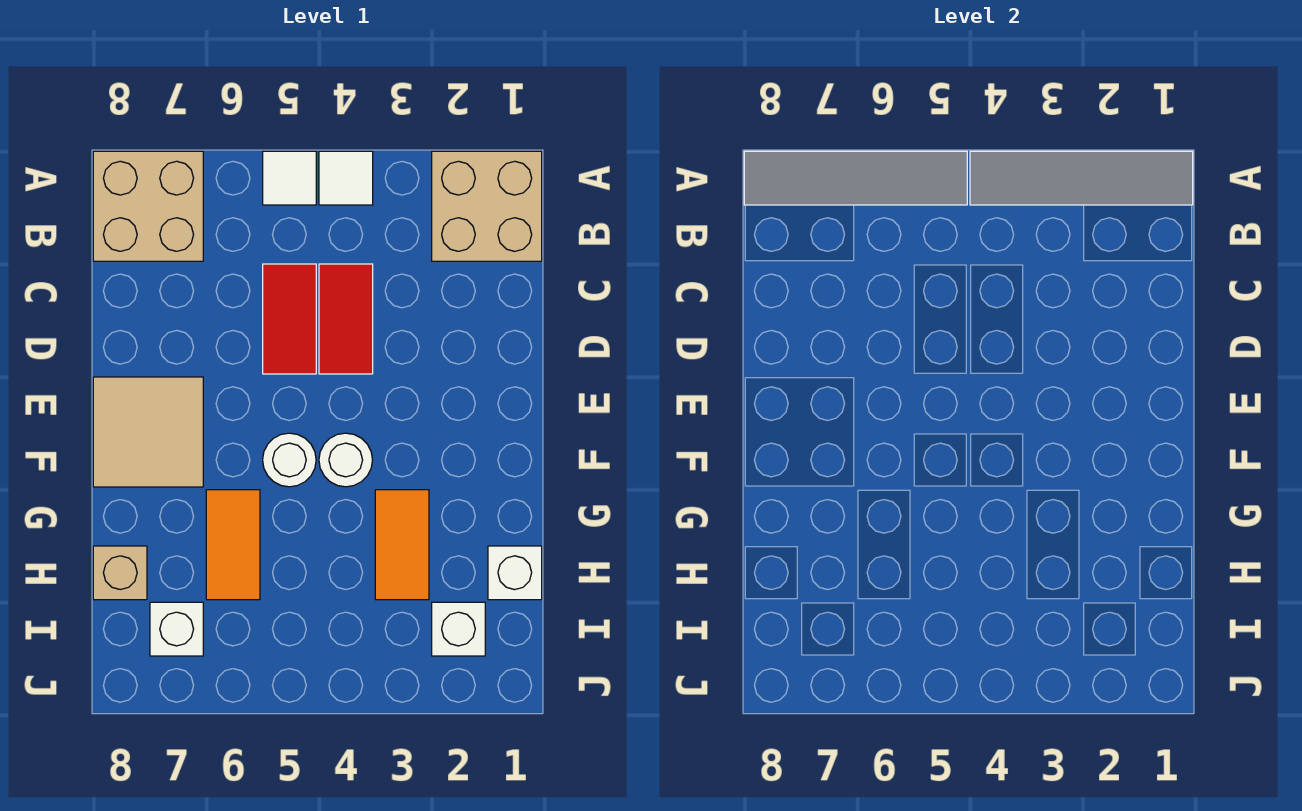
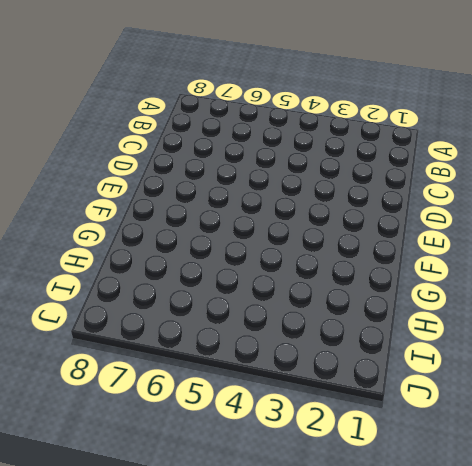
none -> tan 2x2 brick [432,151,542,261]
none -> white 1x1 tile [319,151,373,205]
none -> white 1x1 tile [263,151,316,205]

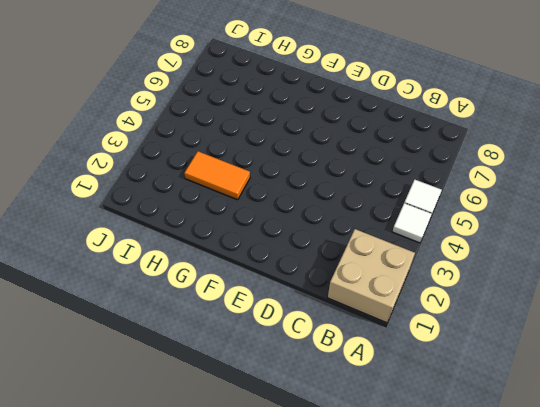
none -> tan 2x2 brick [93,151,203,261]
none -> red 1x2 tile [319,264,373,374]
none -> red 1x2 tile [263,264,316,374]

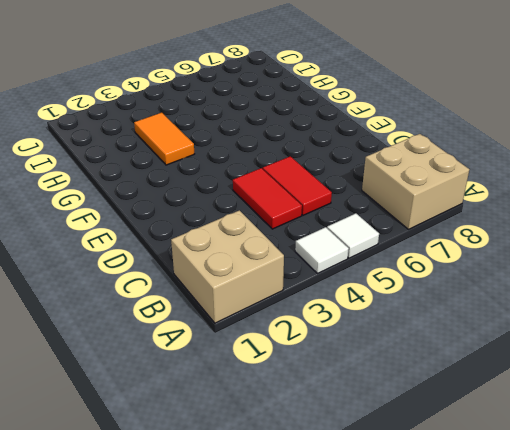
none -> tan 2x2 tile [93,377,203,487]
none -> white 1x1 round brick [319,433,372,487]
none -> white 1x1 round brick [263,433,316,487]

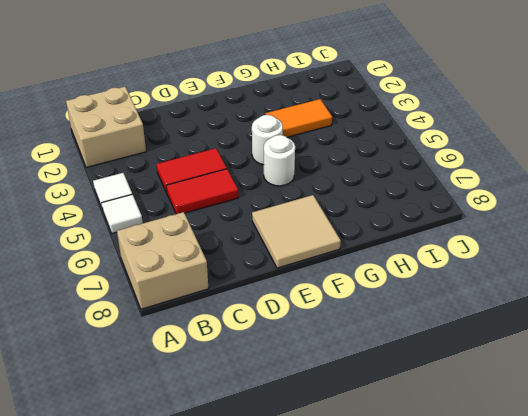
none -> orange 1x2 tile [206,490,260,600]
none -> white 1x1 brick [488,546,542,600]
none -> tan 1x1 brick [93,546,147,600]

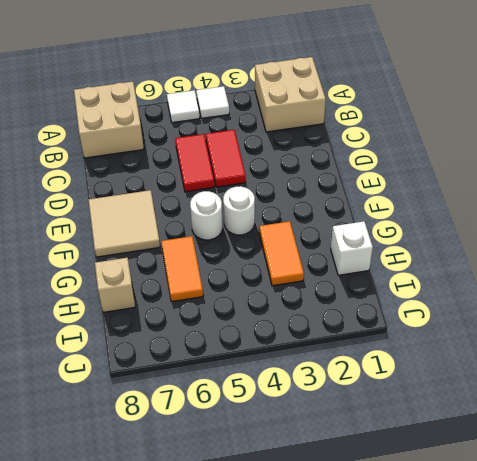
none -> white 1x1 brick [432,602,485,656]
none -> white 1x1 brick [150,602,203,656]
none -> grey 1x4 tile [970,151,1193,205]

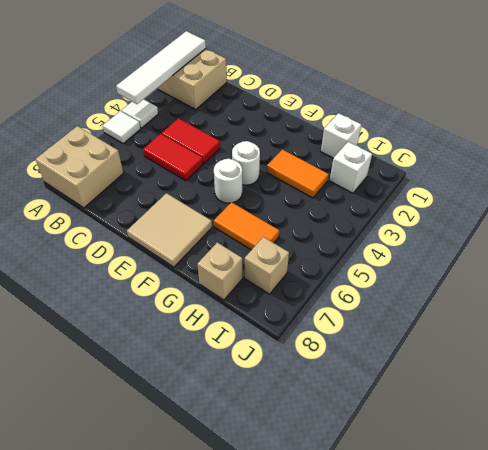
white 1x4 tile [116,31,206,104] -> grey 1x4 tile [970,151,1193,205]
tan 1x1 brick [245,237,289,294] -> white 1x1 brick [150,602,203,656]
none -> grey 1x4 tile [744,151,967,205]

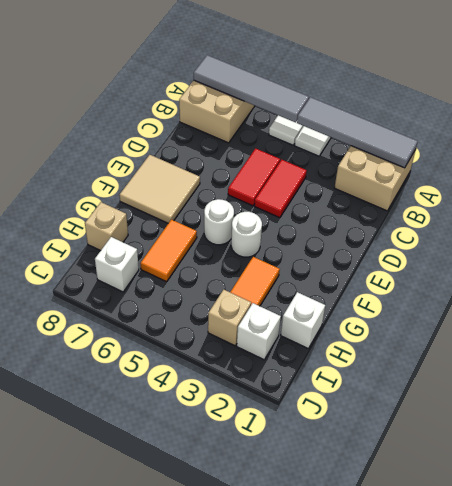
tan 1x1 brick [208,290,251,346] -> none

